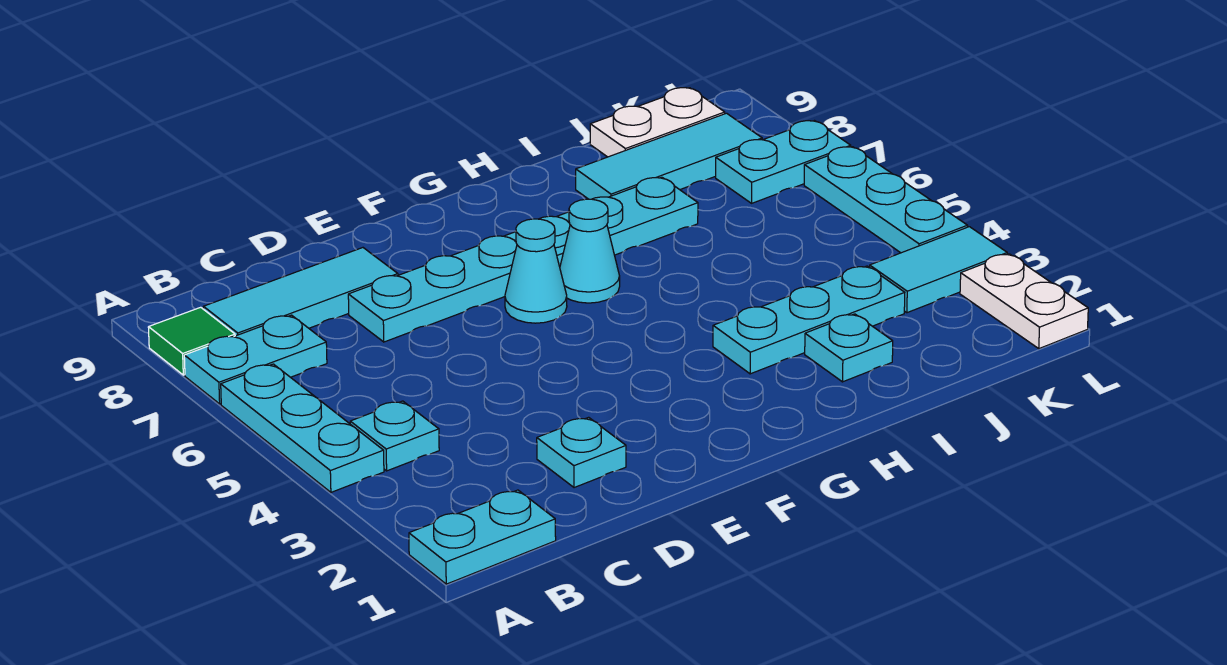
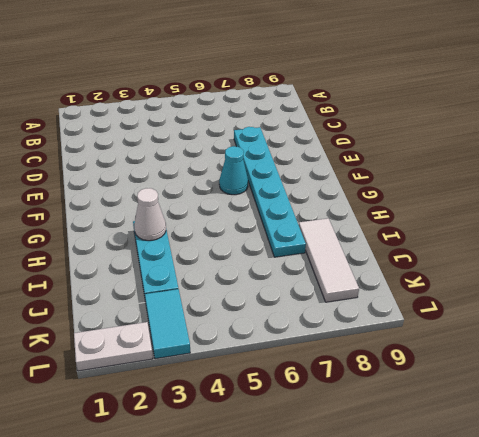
white 1x1 cone [134,188,166,241] -> none
white 1x3 tile [299,218,359,302] -> cyan 1x3 tile [576,113,762,199]
none -> cyan 1x2 plate [409,490,556,584]
none -> cyan 1x3 plate [221,364,384,492]
none -> cyan 1x2 plate [184,315,327,404]

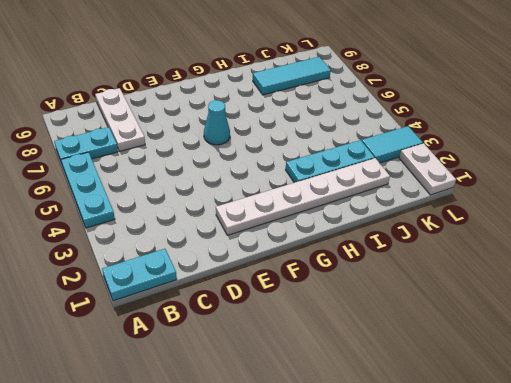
white 1x3 plate [95,88,145,151] -> cyan 1x3 tile [203,248,398,336]
white 1x6 plate [216,158,390,235] -> cyan 1x1 plate [805,314,893,382]
none -> green 1x1 tile [148,307,235,375]
none -> cyan 1x1 plate [350,401,439,471]
none -> cyan 1x1 plate [537,417,626,488]

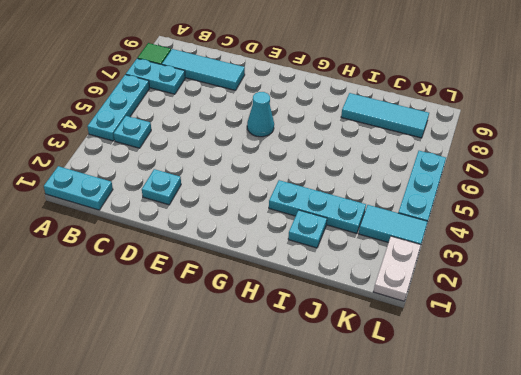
none -> cyan 1x6 plate [348,177,698,342]
none -> cyan 1x1 cone [560,199,620,303]
none -> white 1x2 plate [590,88,725,157]

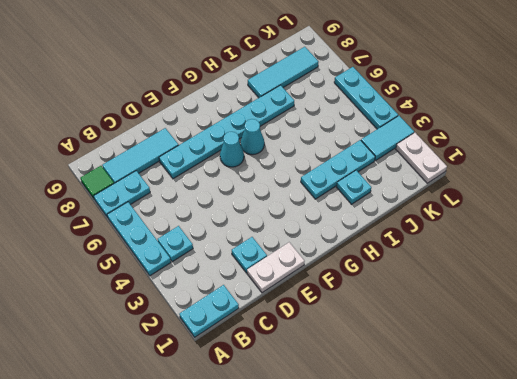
white 1x2 plate [247,242,304,293] -> white 1x2 plate moved to [590,88,725,157]
none -> cyan 1x2 plate [716,121,851,203]

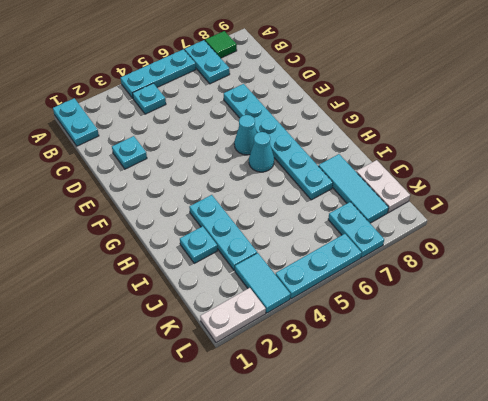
none -> cyan 1x3 tile [203,248,398,336]

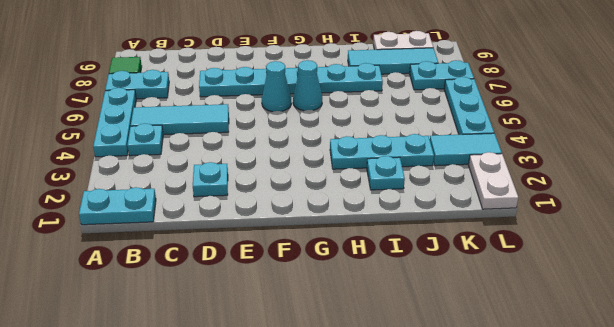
cyan 1x3 tile [131,104,229,135] -> cyan 1x3 tile moved to [203,248,398,336]

